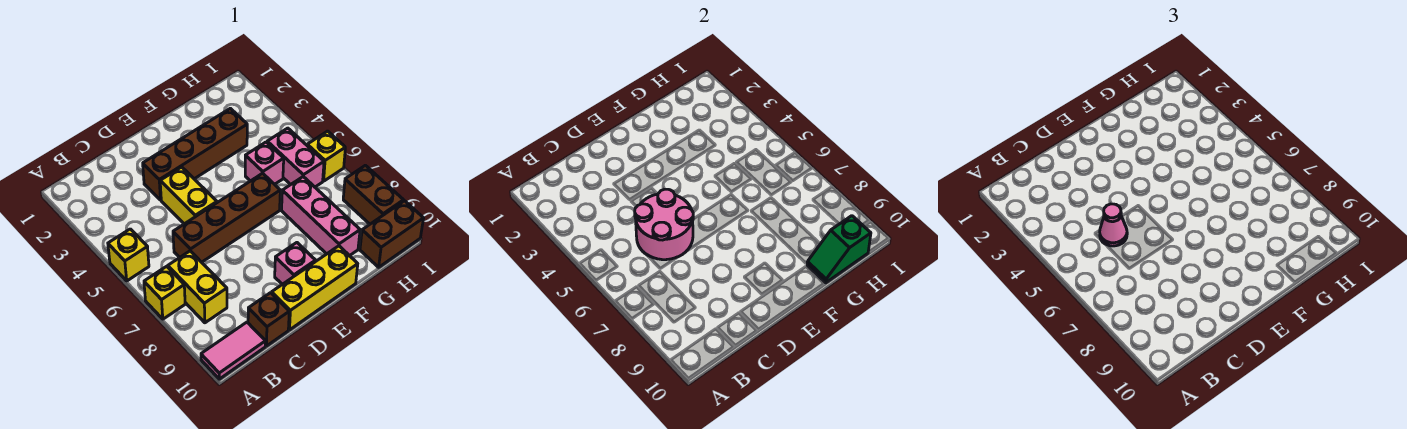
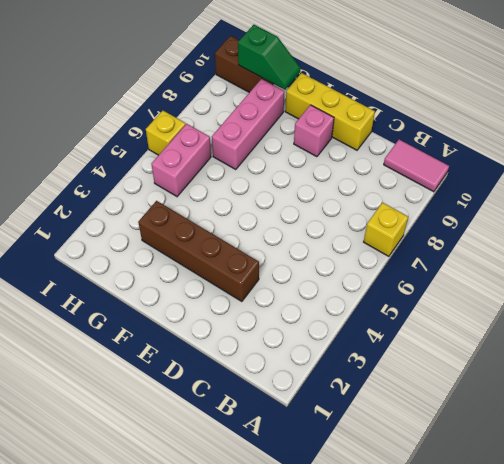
none -> yellow 1x1 brick [108,229,149,281]
none -> yellow 1x2 brick [168,251,227,323]
none -> brown 1x4 brick [173,173,280,262]

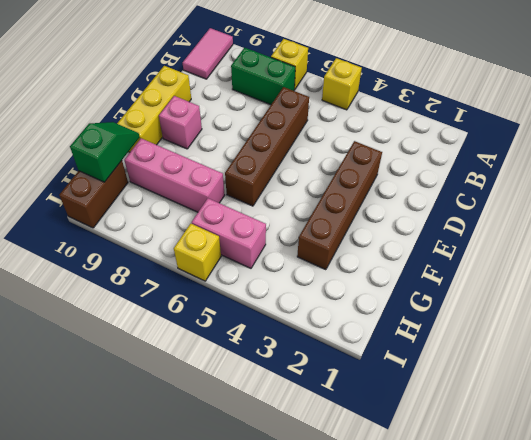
green 1x2 brick [231,48,295,105] -> yellow 1x2 brick [168,251,227,323]
none -> brown 1x1 brick [248,293,289,346]
none -> yellow 1x2 brick [160,167,217,224]
none -> pink 1x1 brick [245,142,284,184]

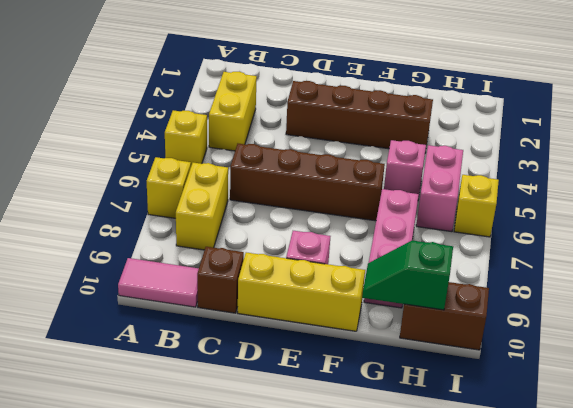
yellow 1x2 brick [209,72,257,151] -> yellow 1x2 brick moved to [160,167,217,224]
none -> brown 1x2 brick [343,165,404,224]
none -> pink 2x2 round brick [635,189,693,260]
none -> pink 1x1 cone [1100,204,1127,246]

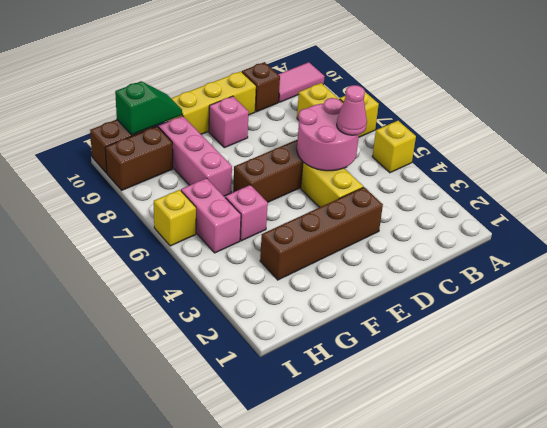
brown 1x2 brick [105,126,173,190] -> brown 1x2 brick turned to [343,165,404,224]

